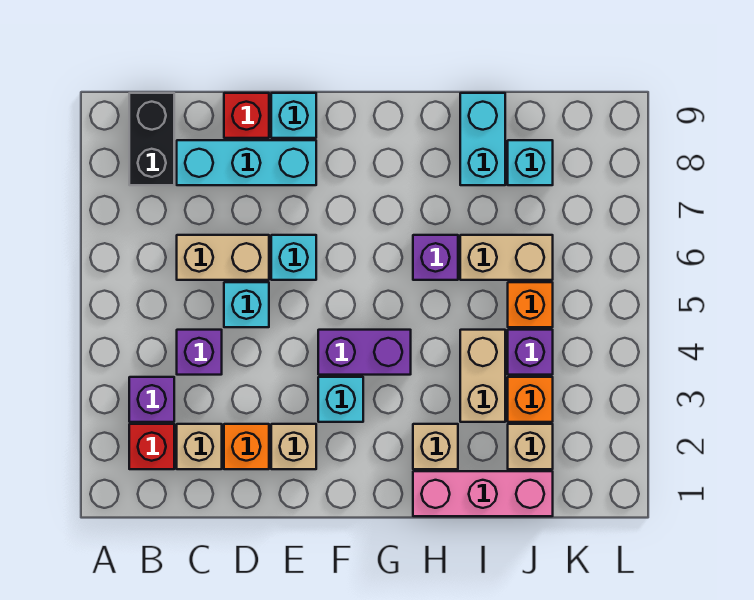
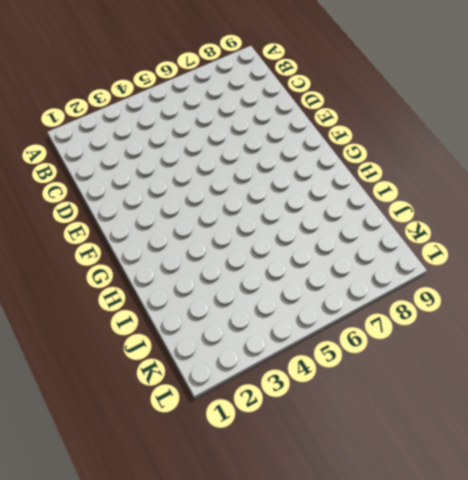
none -> red 1x1 brick [129,424,174,469]
none -> purple 1x1 brick [129,377,174,422]
none -> black 1x2 brick [129,93,174,185]

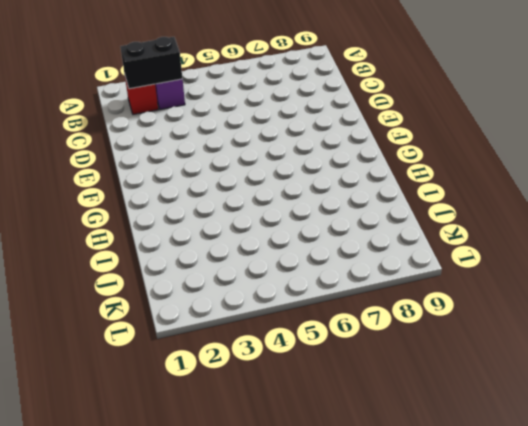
black 1x2 brick [120,37,182,89] -> black 1x2 brick moved to [129,93,174,185]
none -> tan 1x1 brick [177,424,222,469]
none -> purple 1x1 brick [177,330,222,375]
none -> tan 1x2 brick [177,235,269,280]

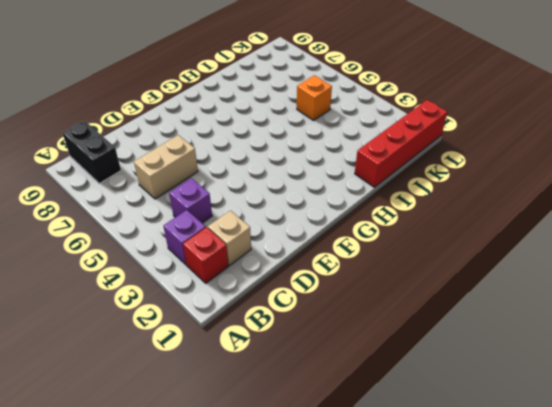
red 1x4 brick [355,100,447,187] -> pink 1x3 brick [413,471,553,516]
none -> cyan 1x3 brick [177,140,316,185]
none -> orange 1x1 brick [224,424,269,469]
none -> cyan 1x1 brick [224,282,269,327]

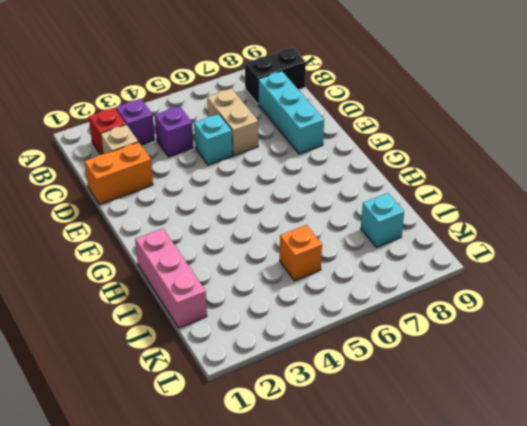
orange 1x2 brick [85,142,153,205] -> orange 1x1 brick [224,424,269,469]
none -> red 1x1 brick [224,93,269,138]
none -> tan 1x1 brick [271,424,316,469]
none -> cyan 1x1 brick [271,235,316,280]

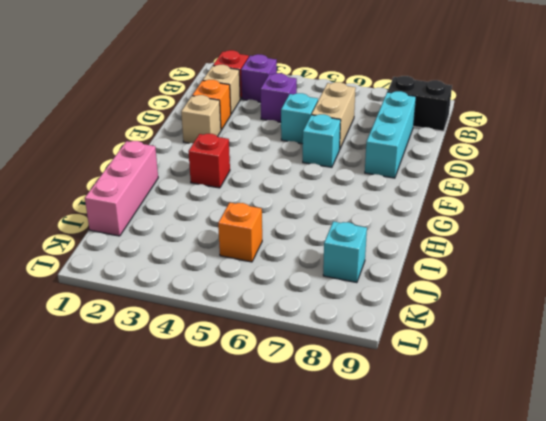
red 1x1 brick [189,134,230,188] -> red 1x1 brick moved to [224,93,269,138]
none -> cyan 1x1 brick [271,93,316,138]
none -> cyan 1x1 brick [318,377,363,422]
none -> purple 1x2 brick [318,330,411,375]

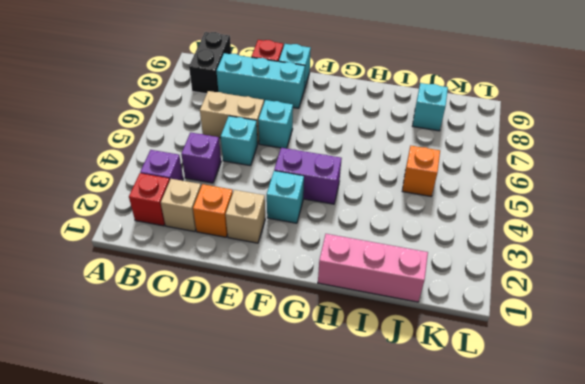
none -> tan 1x1 brick [413,424,458,469]
none -> purple 1x1 brick [413,235,458,280]
none -> tan 1x2 brick [460,330,505,422]

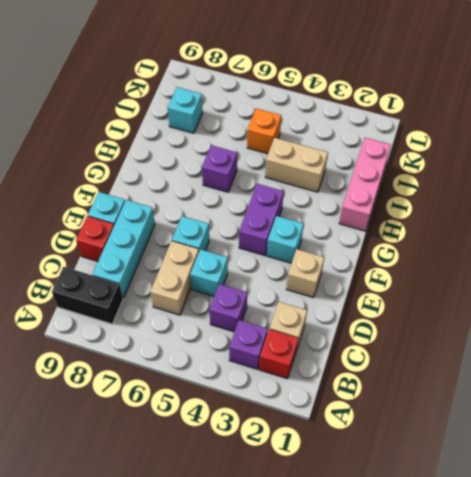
none -> orange 1x1 brick [224,424,269,469]
none -> tan 1x1 brick [413,424,458,469]
none -> tan 1x2 brick [460,235,553,280]

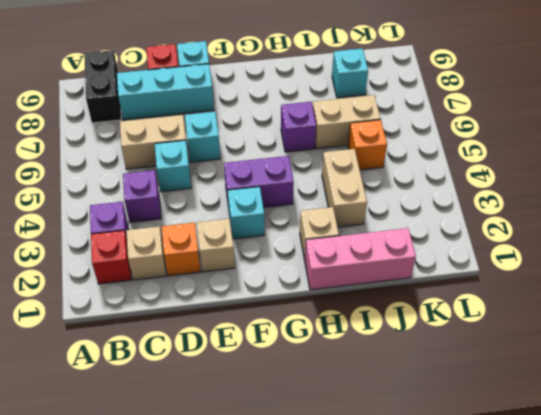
none -> cyan 1x2 brick [460,93,505,185]
none -> tan 1x1 brick [508,424,553,469]
none -> orange 1x1 brick [508,377,553,422]

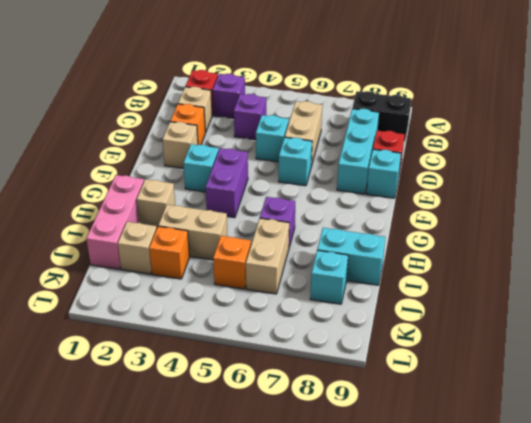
none -> purple 1x1 brick [508,330,553,375]

